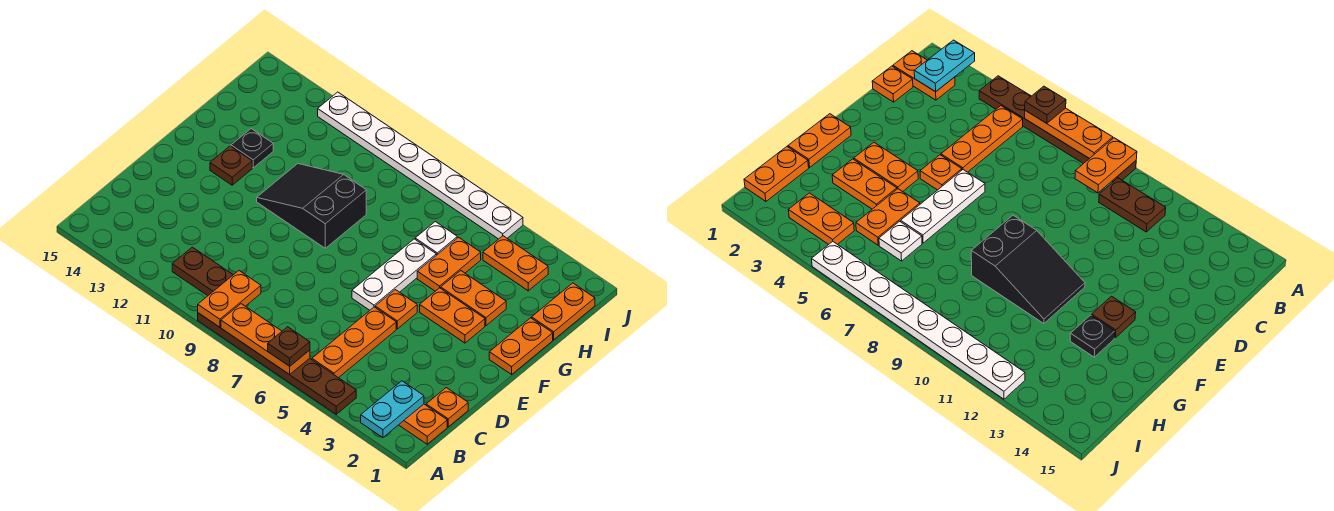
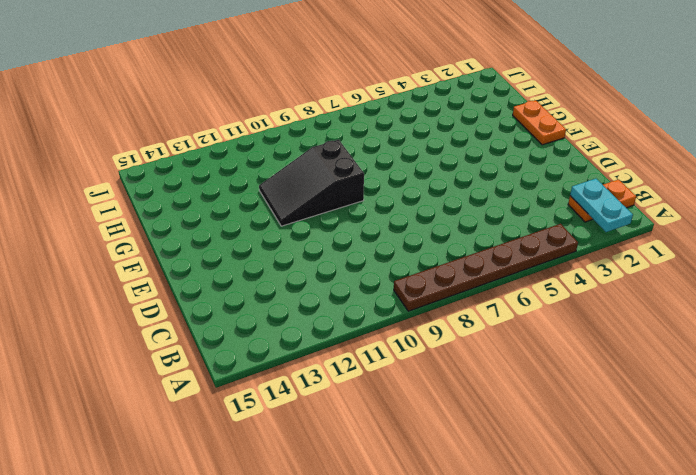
none -> orange 1x3 plate [312,307,396,378]
none -> brown 1x2 plate [172,247,233,296]
none -> orange 1x1 plate [426,388,468,427]

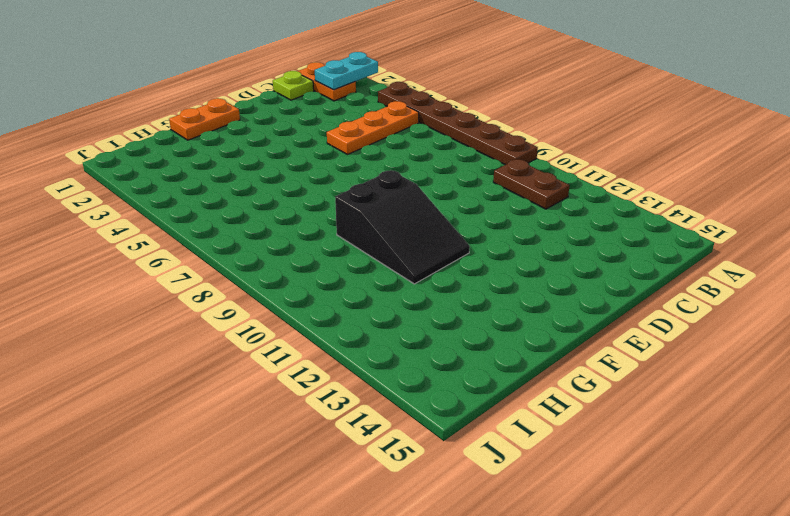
lime 1x1 plate [273,71,314,100] -> orange 1x1 plate [426,388,468,427]
none -> orange 1x1 plate [375,290,417,329]
none -> white 1x3 plate [352,239,436,310]
none -> orange 1x2 plate [420,288,485,343]

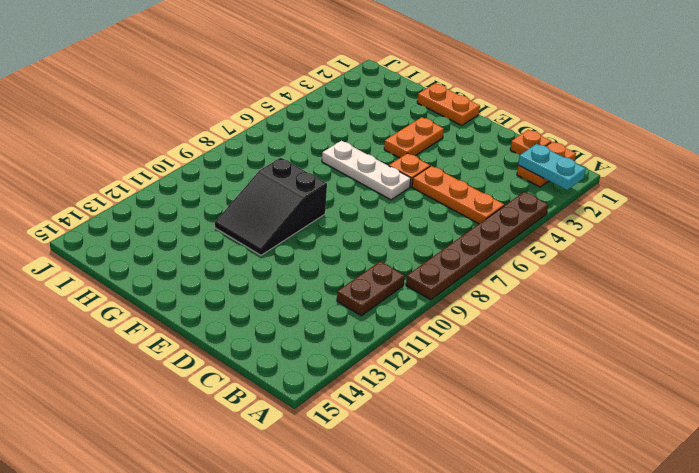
none -> brown 1x1 plate [210,146,252,185]
none -> orange 1x2 plate [441,271,506,326]
none -> orange 1x2 plate [417,237,481,291]

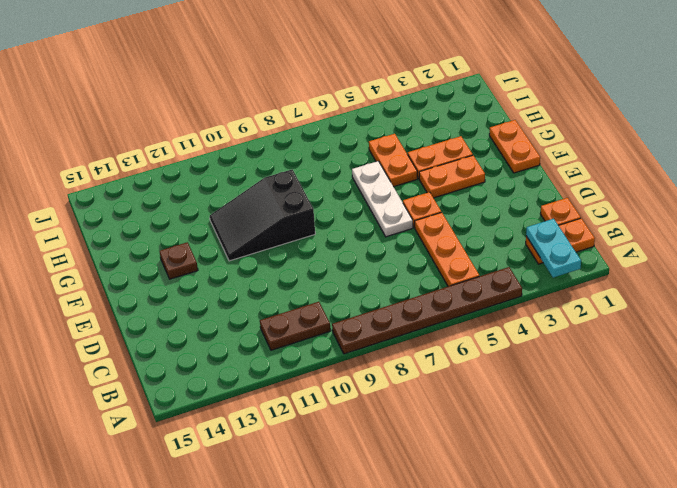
none -> black 1x1 plate [231,129,273,168]
none -> orange 1x2 plate [532,283,595,340]
none -> white 1x1 plate [415,222,457,255]

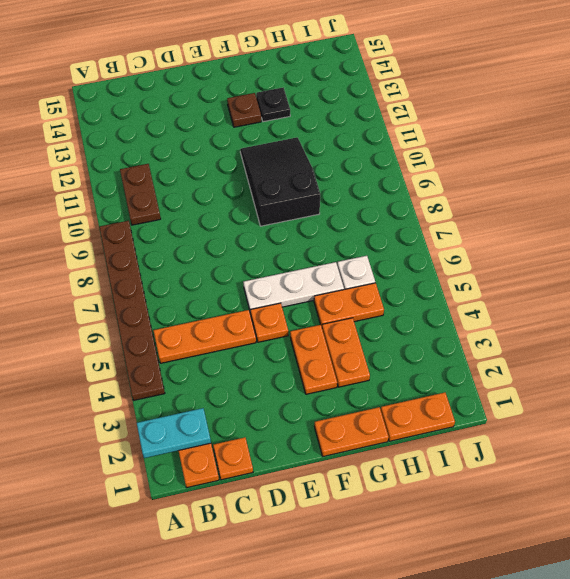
none -> orange 1x2 plate [483,236,548,291]
none -> white 1x8 plate [318,92,523,239]
none -> orange 1x3 plate [221,304,310,375]

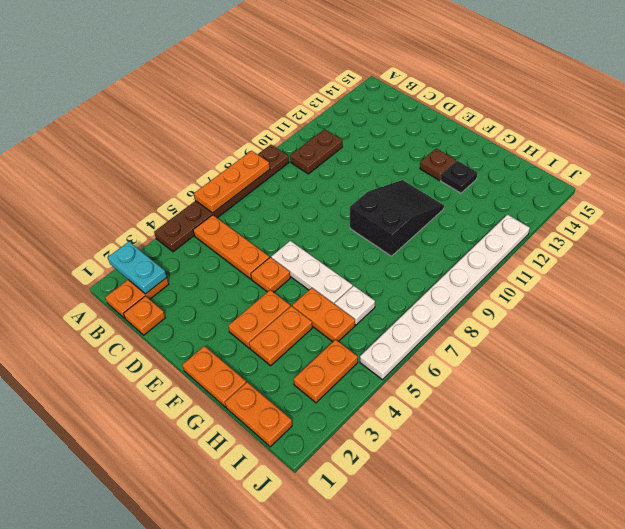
none -> orange 1x2 plate [198,271,261,327]
none -> brown 1x1 plate [268,327,310,366]

